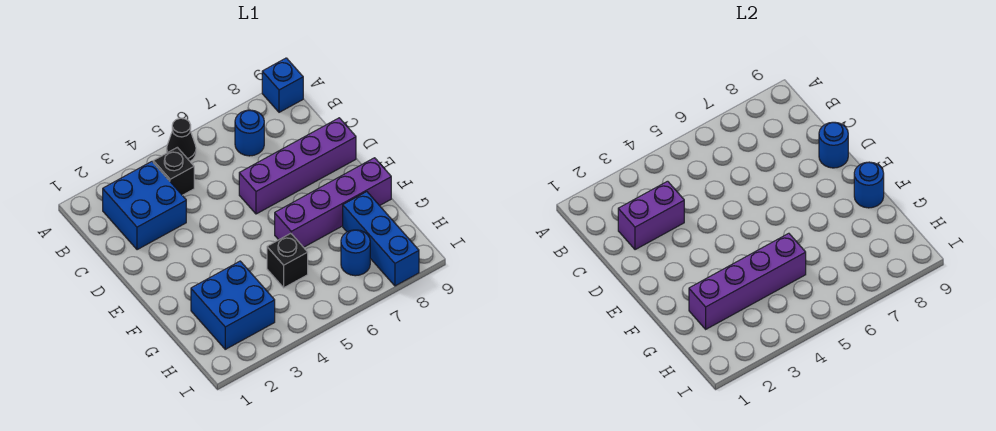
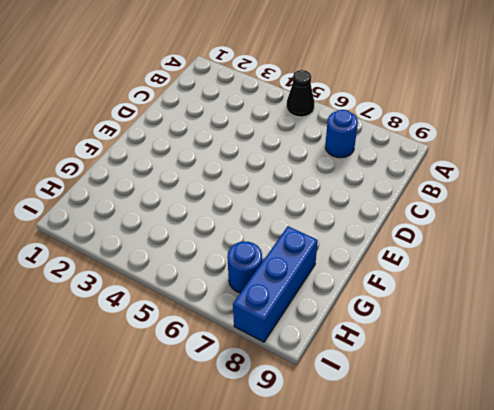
none -> blue 1x1 brick [262,58,303,112]
none -> blue 2x2 brick [103,162,186,250]
none -> black 1x1 brick [153,147,194,195]

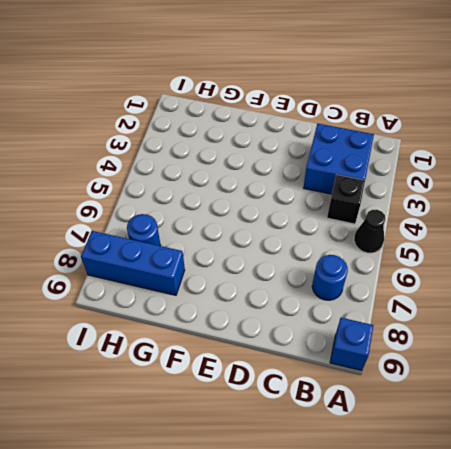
none -> purple 1x4 brick [239,118,356,214]
none -> purple 1x4 brick [275,158,391,247]
none -> blue 2x2 brick [191,261,275,349]

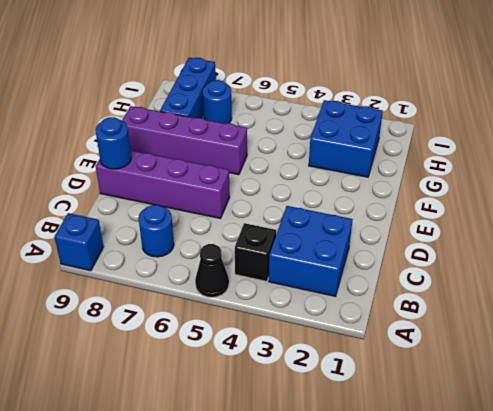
none -> black 1x1 brick [267,233,308,288]
none -> purple 1x2 brick [618,181,684,250]
none -> blue 1x1 round brick [854,162,884,208]

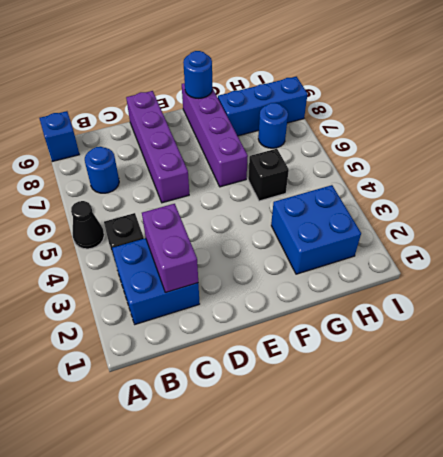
none -> blue 1x1 round brick [819,122,848,168]
none -> purple 1x4 brick [689,233,806,329]

